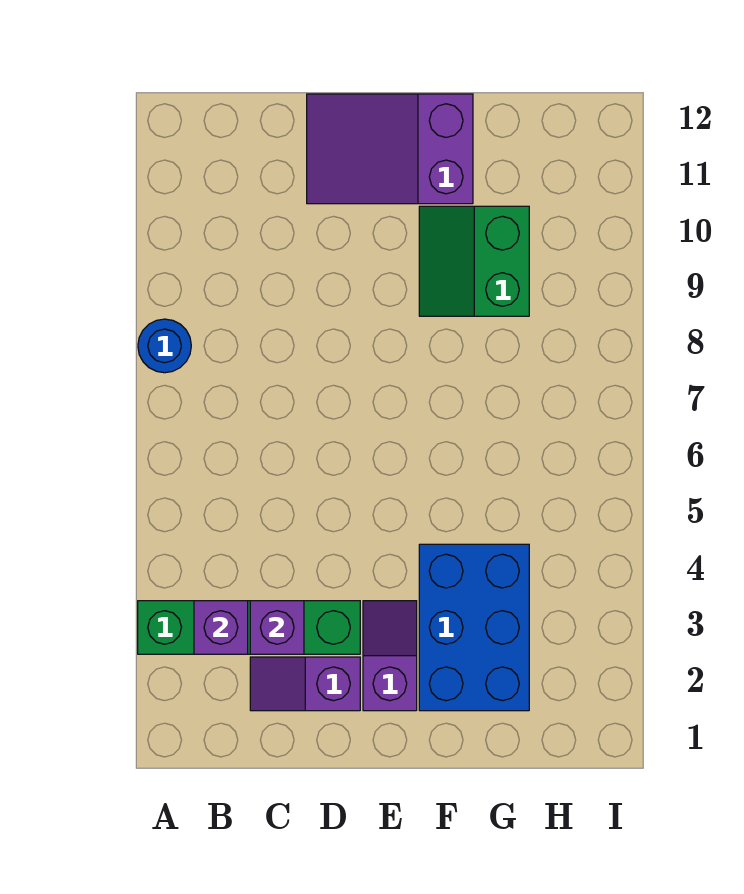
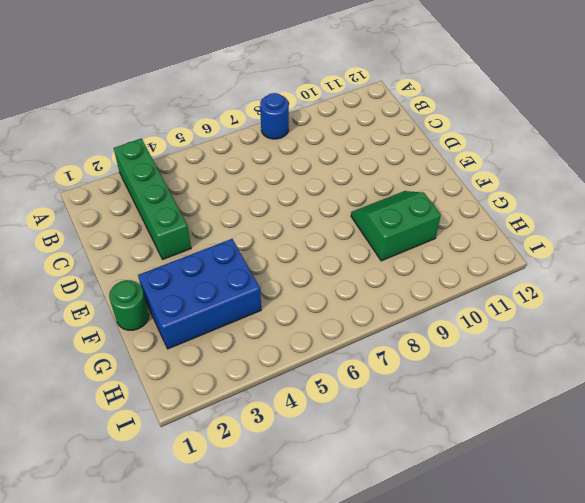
green 1x1 round brick [109,280,149,330] -> none
none -> purple 1x2 slope [250,657,360,711]
none -> purple 2x3 slope [307,94,473,204]

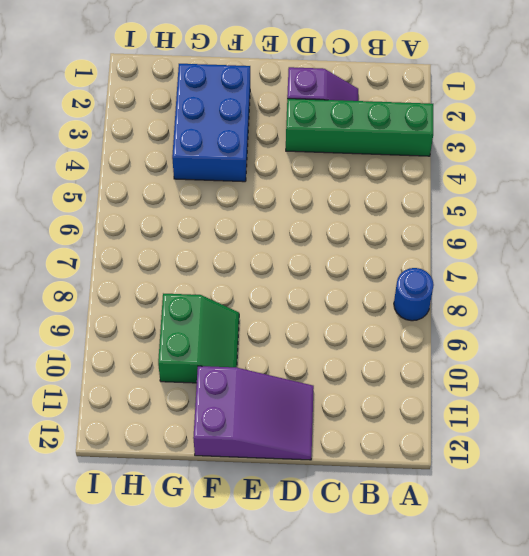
none -> purple 1x2 slope [363,601,417,711]
none -> purple 1x1 brick [194,601,248,654]

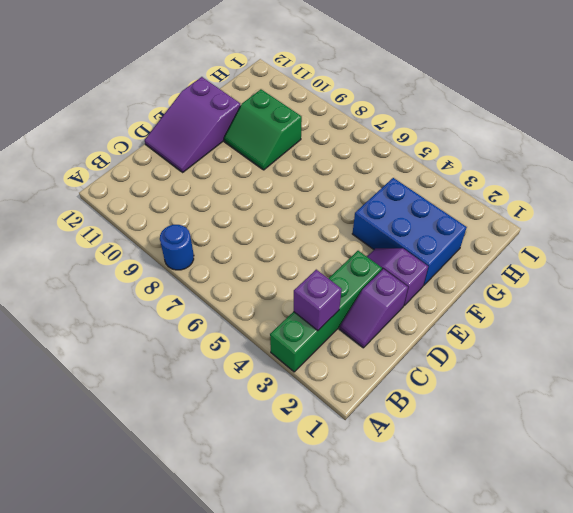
none -> purple 1x1 brick [250,601,304,654]

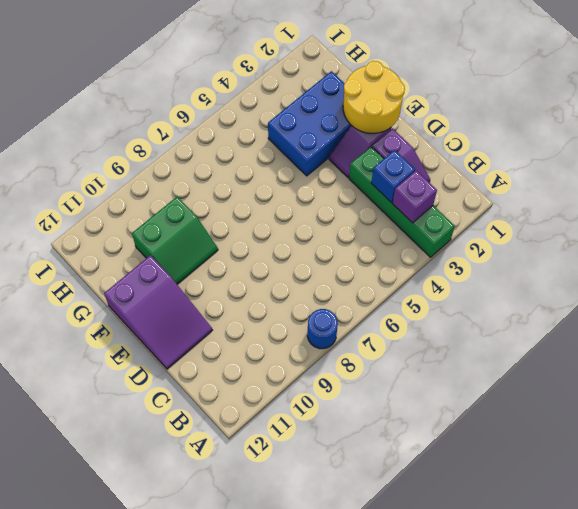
blue 1x1 brick [371,150,415,202] -> purple 1x1 brick [250,601,304,654]
yellow 2x2 round brick [343,61,405,133] -> none

